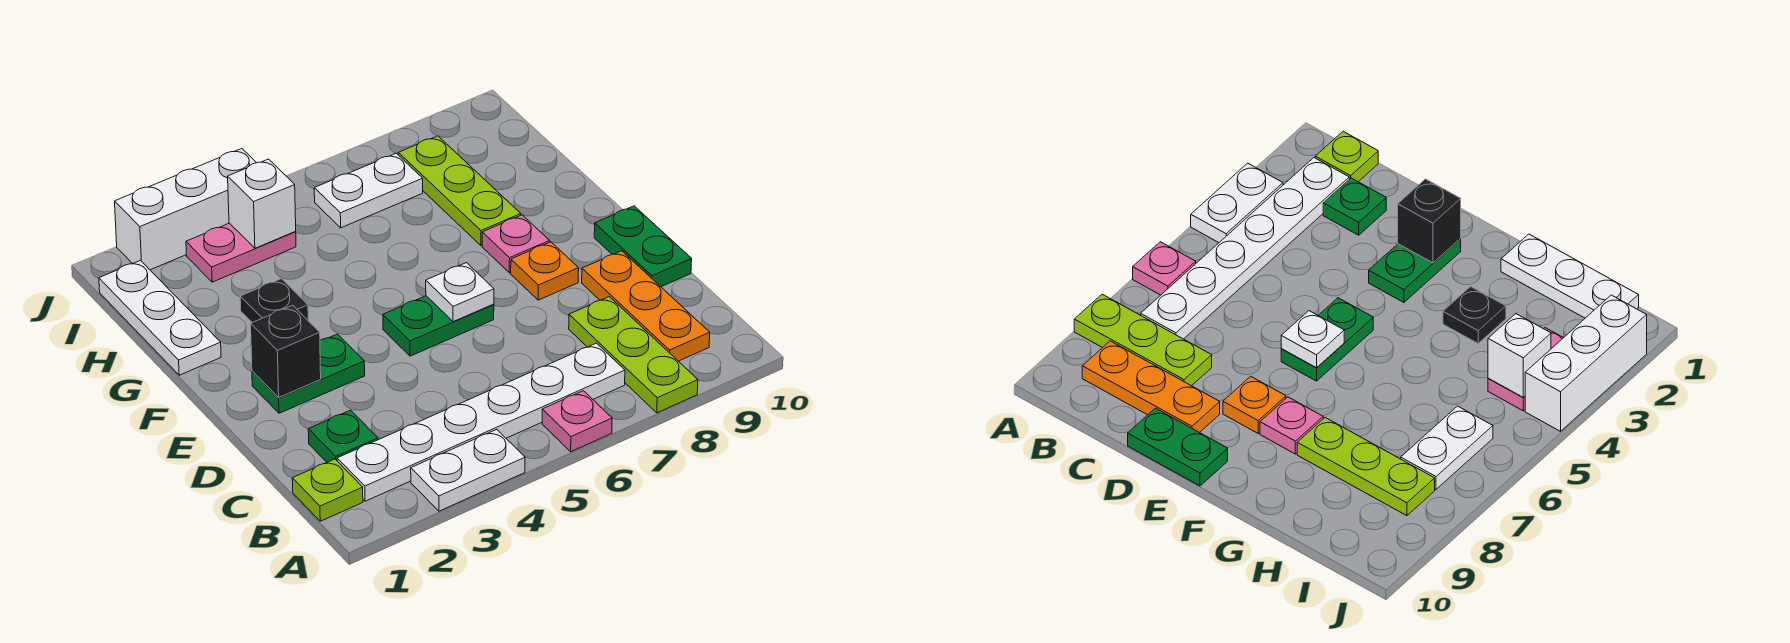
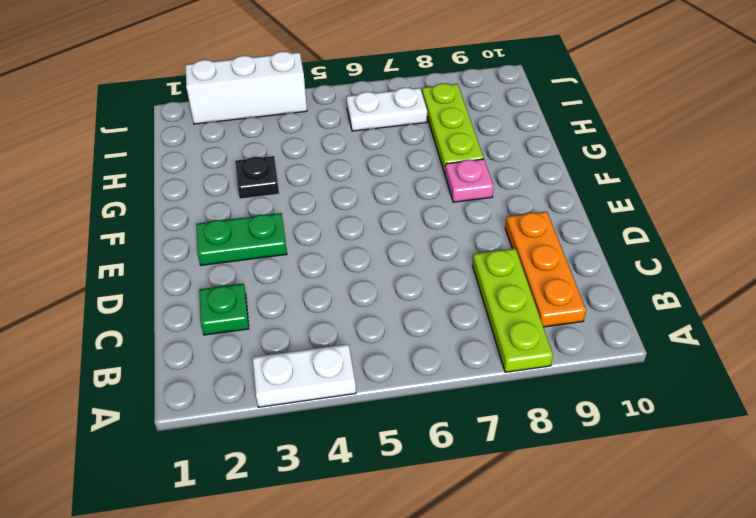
none -> pink 1x1 plate [542,391,612,452]
none -> lime 1x1 plate [292,459,363,521]
none -> white 1x6 plate [337,343,625,501]

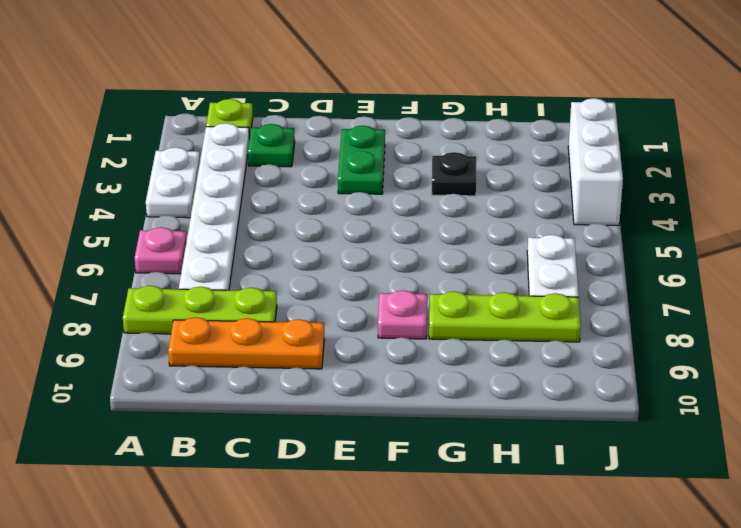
none -> green 1x2 plate [594,206,692,287]
none -> green 1x2 plate [383,296,494,356]
none -> orange 1x1 plate [511,242,579,300]

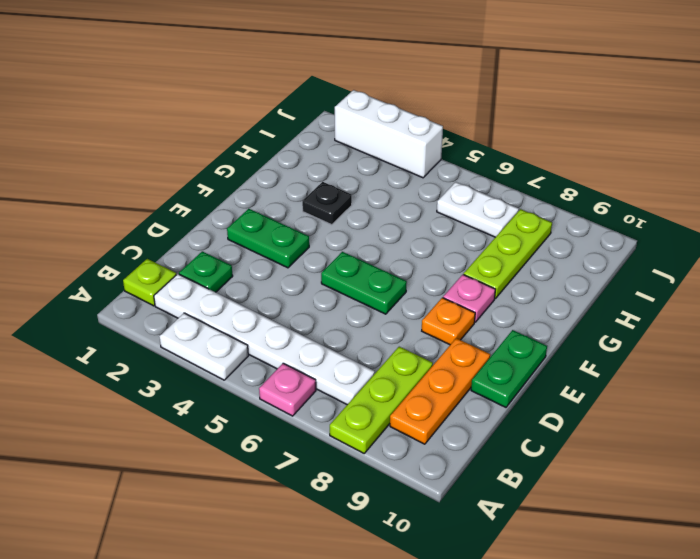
none -> white 1x3 plate [99,260,221,375]
none -> pink 1x2 plate [186,223,296,282]
none -> black 1x1 brick [251,305,321,398]

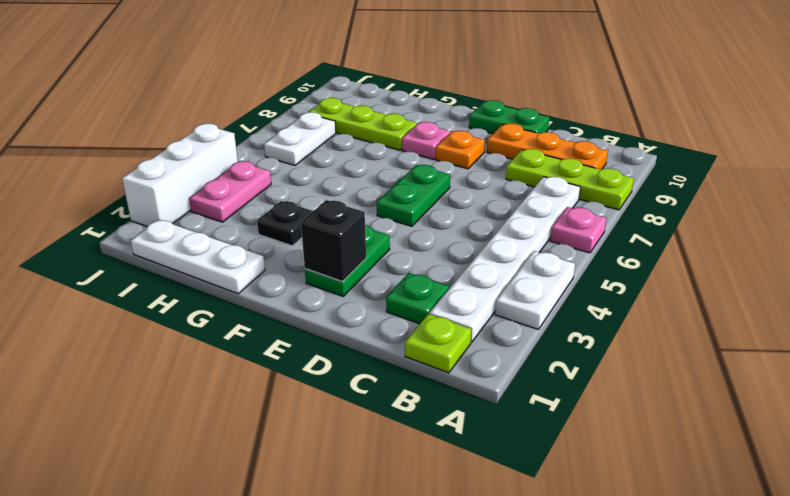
none -> white 1x1 plate [426,263,494,322]
none -> white 1x1 brick [228,159,296,248]

